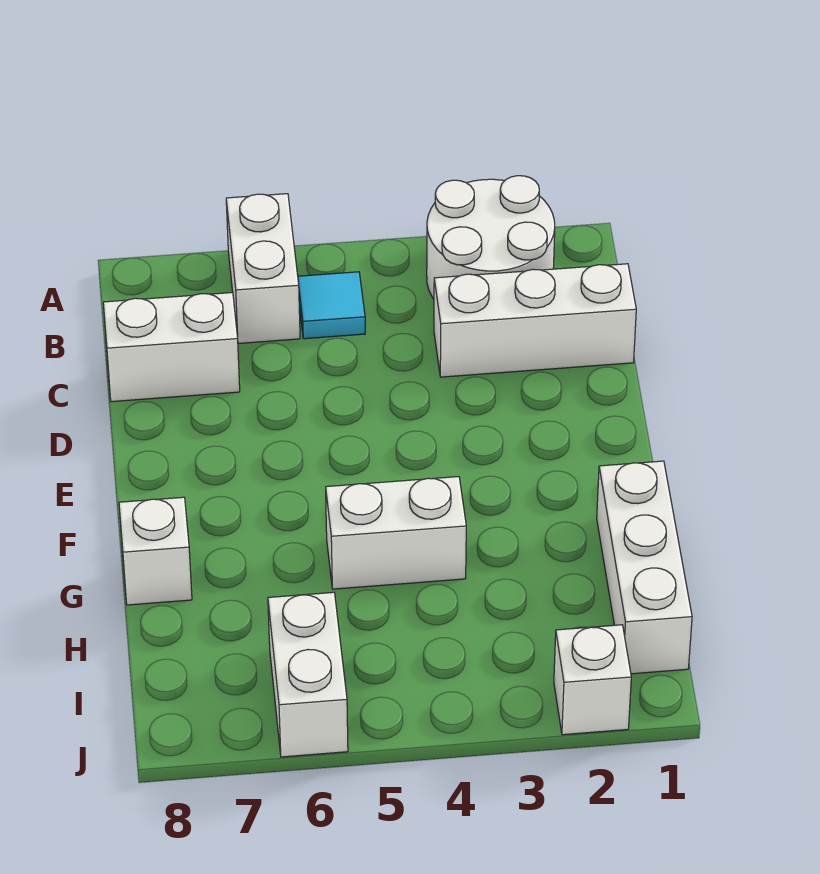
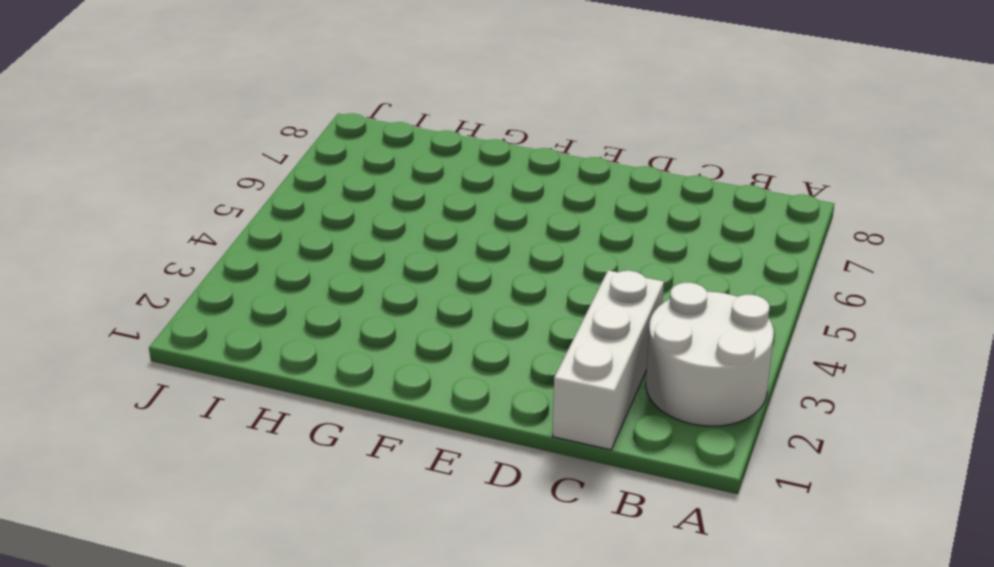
none -> white 1x2 brick [226,194,300,343]
none -> cyan 1x1 tile [298,272,365,339]

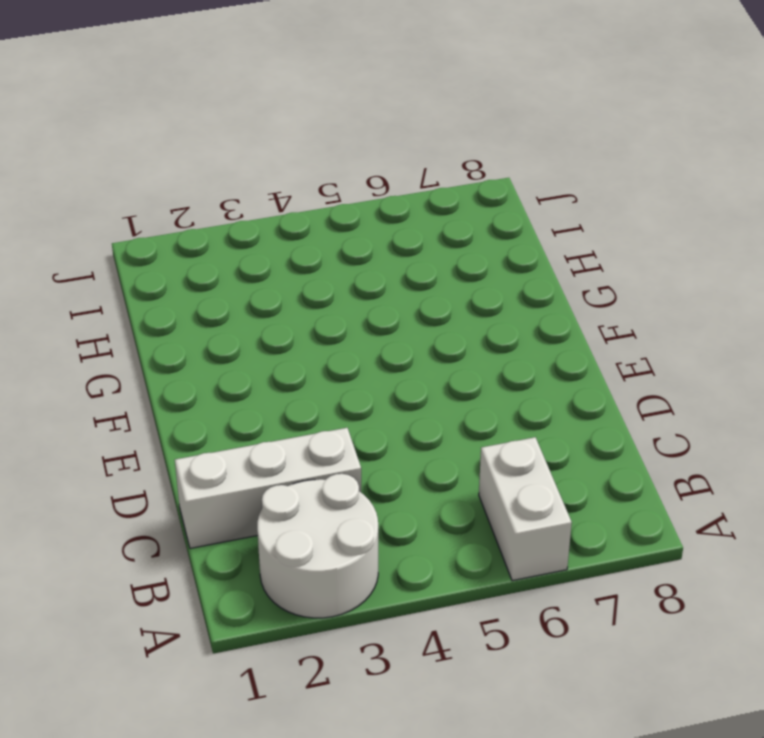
none -> cyan 1x1 tile [298,272,365,339]
none -> white 1x2 brick [103,293,240,402]

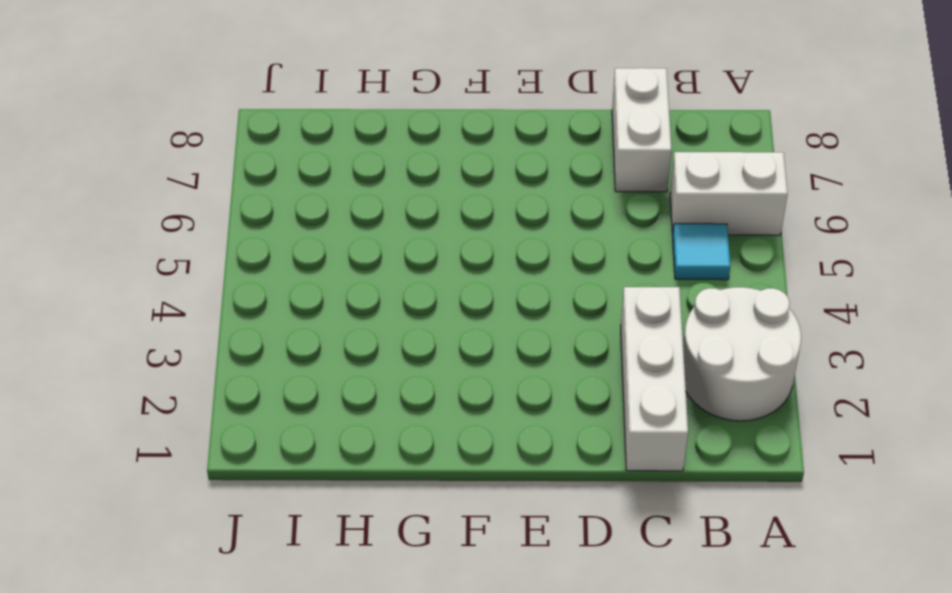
none -> white 1x3 brick [597,461,692,674]
none -> white 1x2 brick [326,477,466,589]

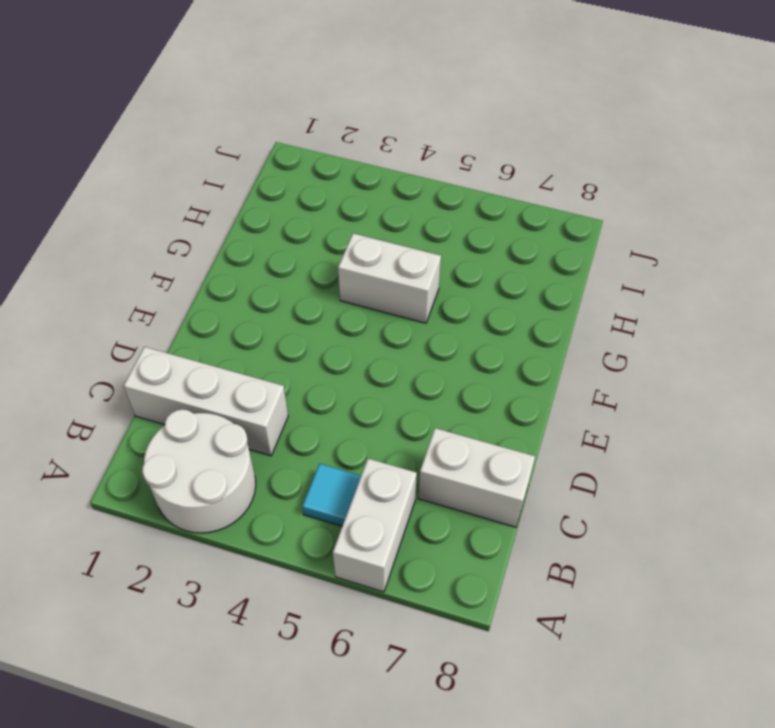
none -> white 1x3 brick [597,461,692,674]
none -> white 1x1 brick [119,497,192,605]

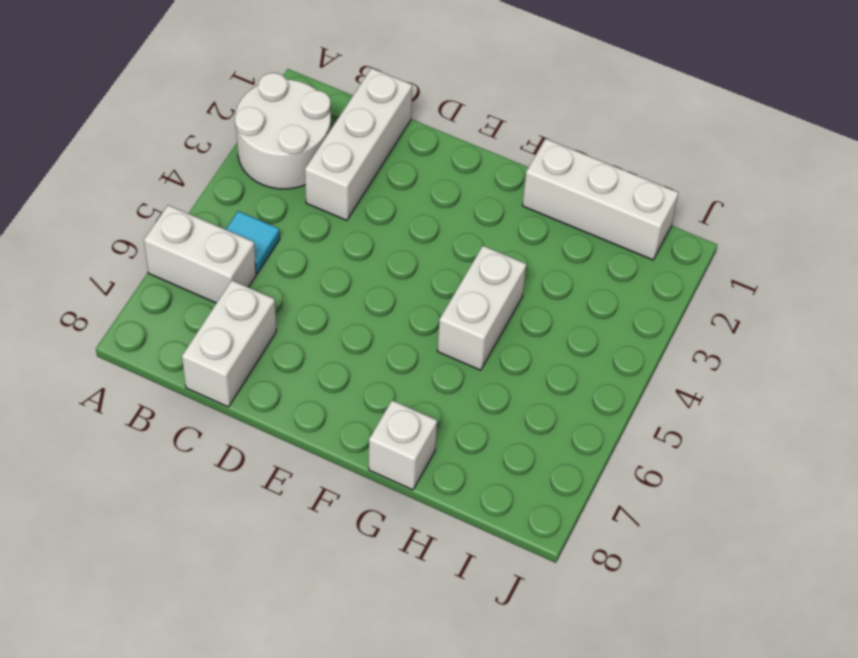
none -> white 1x2 brick [268,592,348,757]
none -> white 1x1 brick [554,625,631,735]

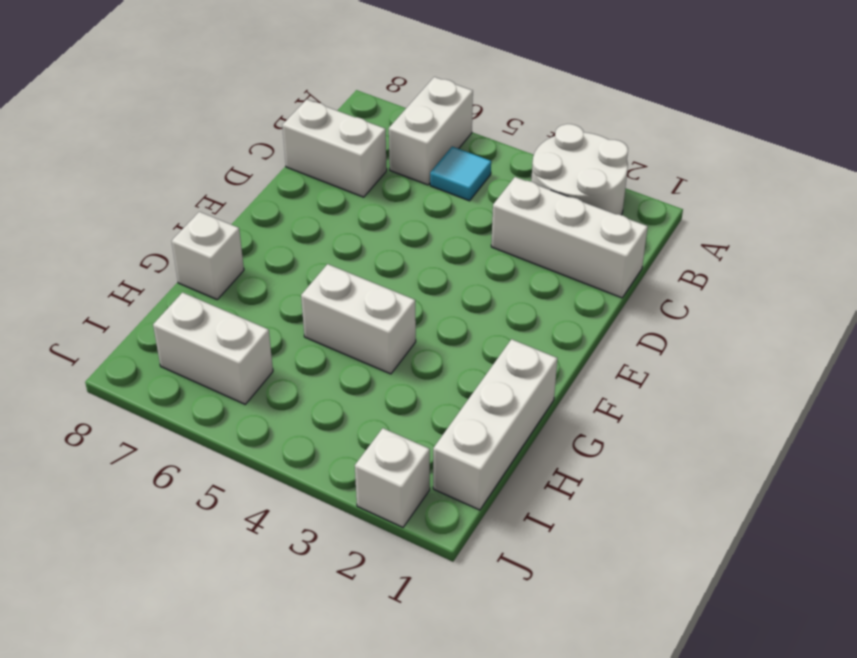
white 1x2 brick [153,292,273,404] -> white 1x2 brick turned to [268,592,348,757]

